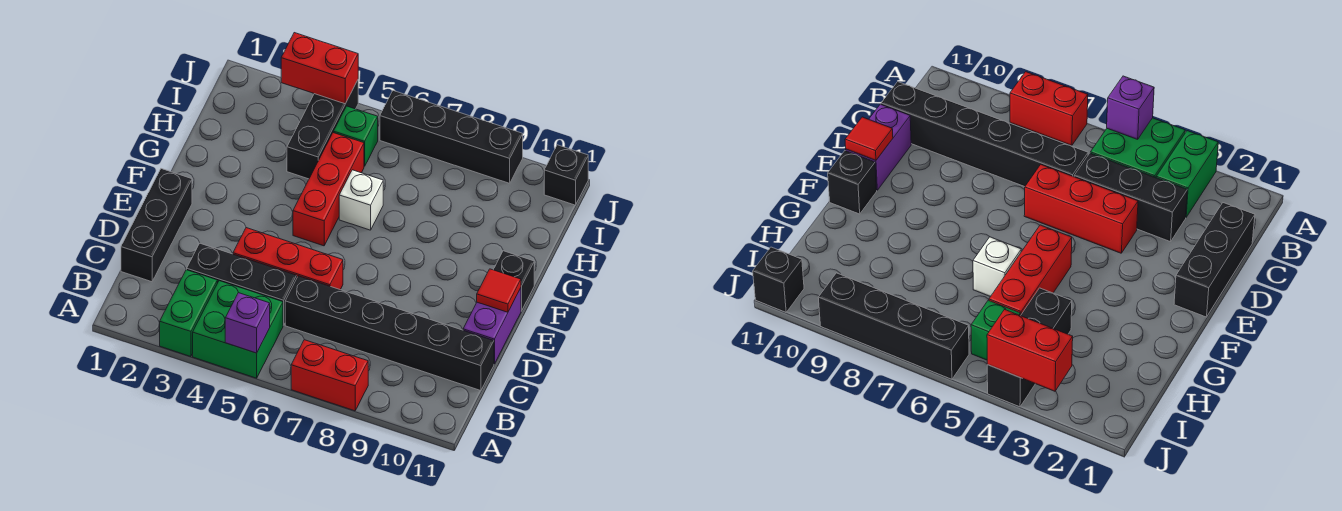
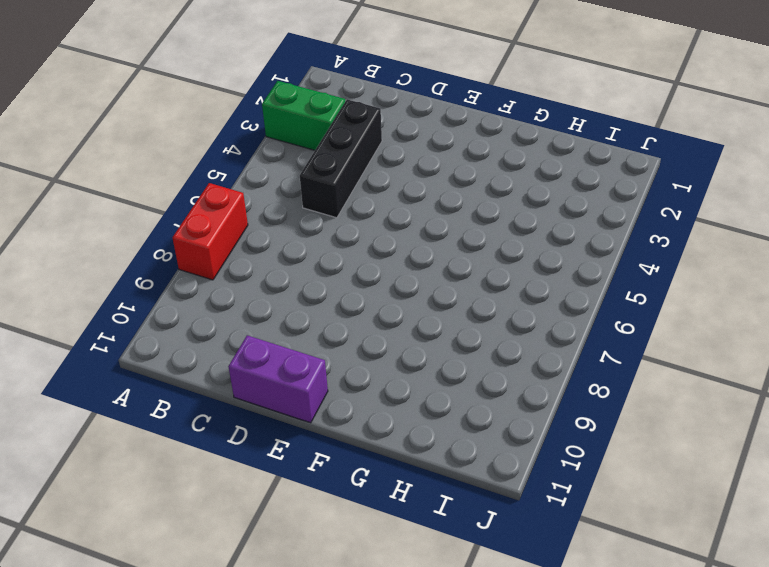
none -> green 2x2 brick [193,281,283,378]
none -> black 1x3 brick [121,169,192,282]
none -> black 1x6 brick [285,276,494,391]

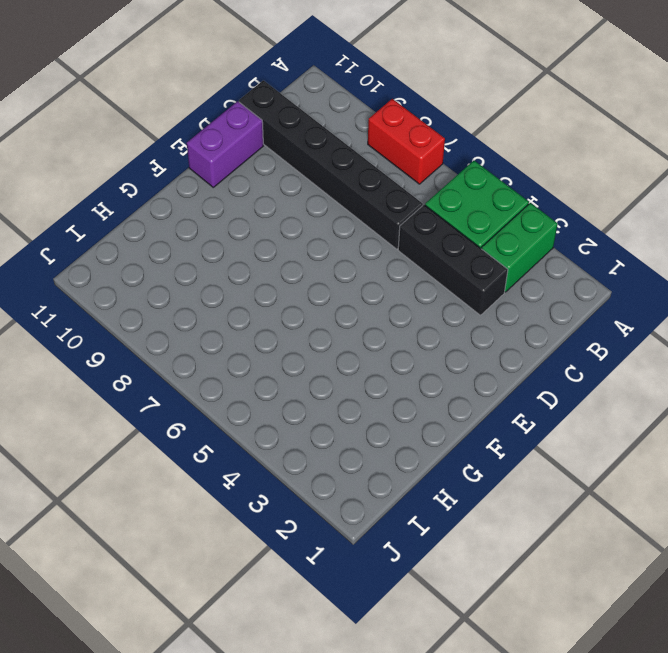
none -> black 1x3 brick [121,169,192,282]
none -> red 1x3 brick [233,228,343,289]
none -> red 1x3 brick [293,133,364,246]

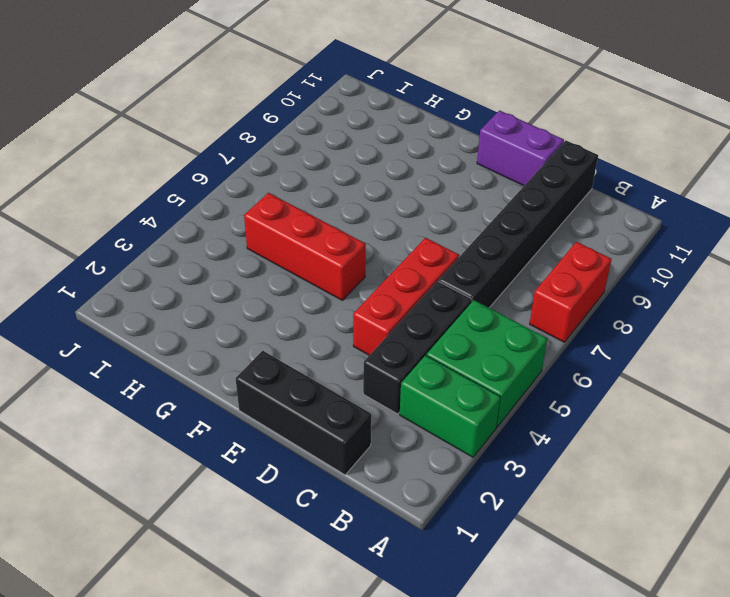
none -> black 1x1 brick [493,251,534,311]
none -> white 1x1 brick [339,170,383,230]
none -> black 1x3 brick [287,80,358,179]

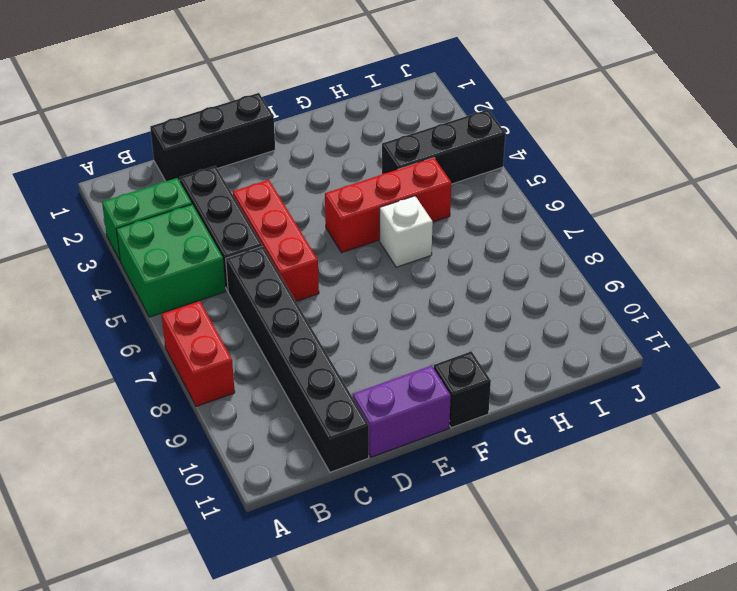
none -> green 1x1 brick [333,106,378,166]
none -> black 1x4 brick [380,91,523,183]
none -> black 1x1 brick [544,145,588,205]

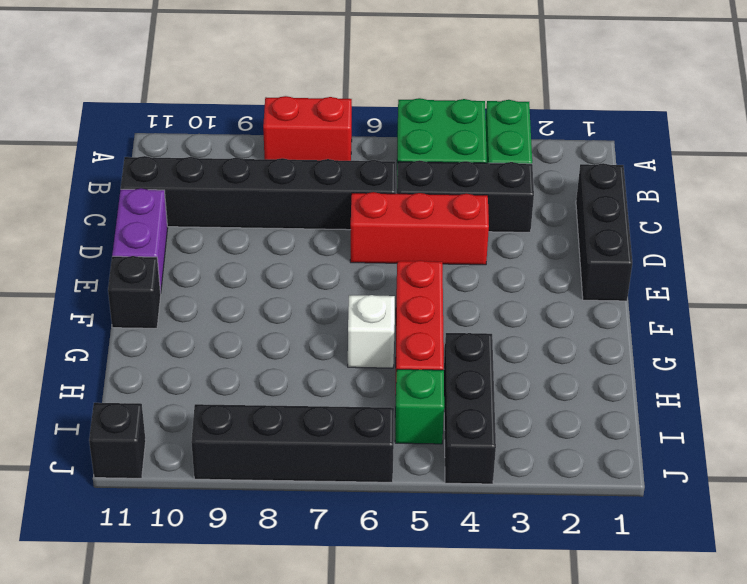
none -> purple 1x1 brick [225,293,270,353]
none -> red 1x1 tile [477,269,521,312]
none -> red 1x2 brick [281,33,358,104]

